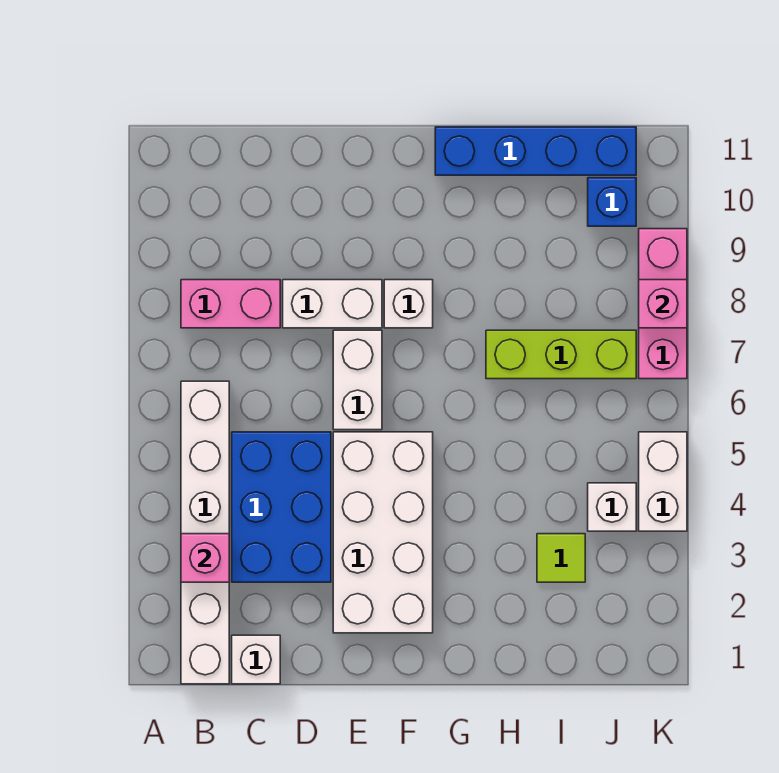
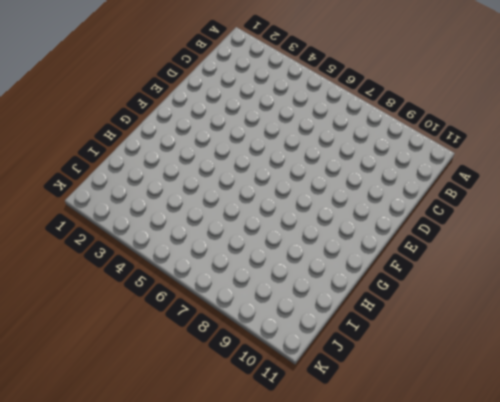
none -> white 1x6 brick [181,381,229,684]
none -> pink 1x2 brick [181,280,280,328]
none -> white 1x1 brick [232,635,280,684]

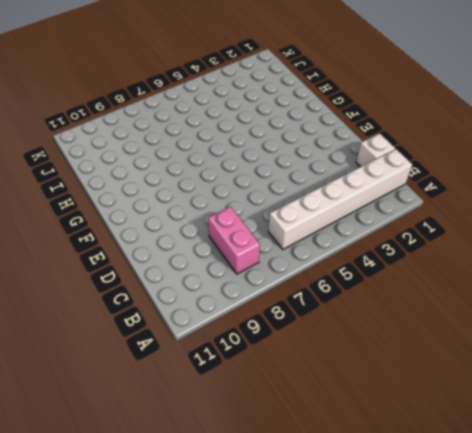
none -> blue 2x3 brick [232,432,331,582]
none -> white 1x2 brick [283,280,382,328]
none -> white 2x4 brick [333,432,433,633]

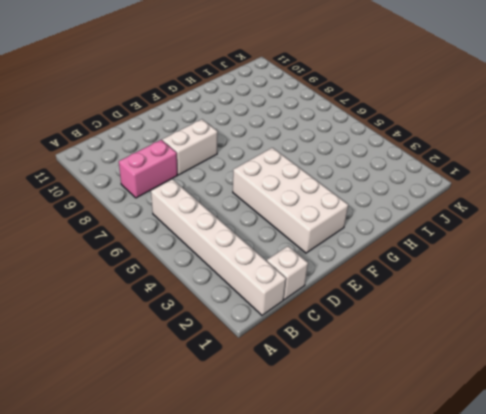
none -> blue 2x3 brick [232,432,331,582]
none -> white 1x2 brick [333,330,382,430]
none -> white 1x1 brick [384,280,433,328]

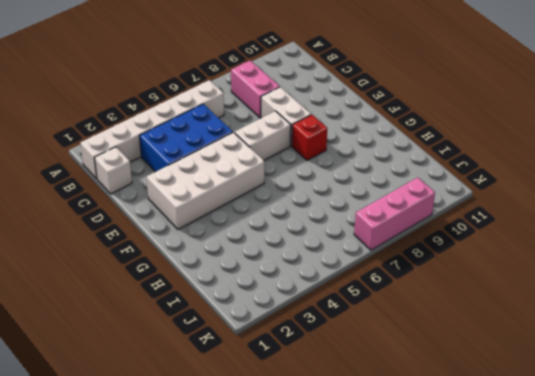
red 1x1 brick [292,115,327,160] -> white 1x1 brick [384,280,433,328]
none -> blue 1x4 brick [435,127,636,175]
none -> lime 1x3 brick [486,330,636,379]
none -> lime 1x1 tile [537,534,585,582]

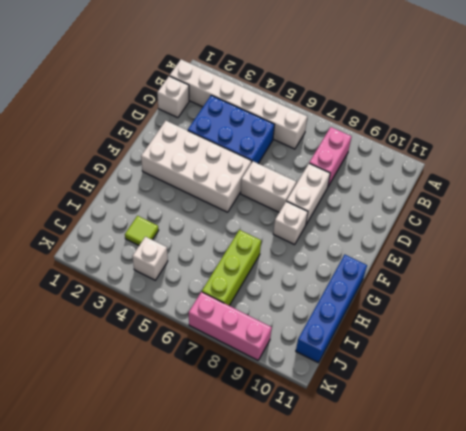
none -> blue 1x1 brick [588,178,636,226]
none -> white 1x2 brick [639,432,687,531]
none -> pink 1x1 brick [181,534,229,582]

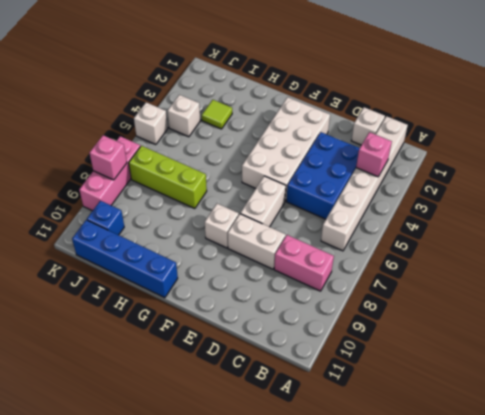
white 1x1 brick [134,102,168,145] -> white 1x2 brick [639,432,687,531]

